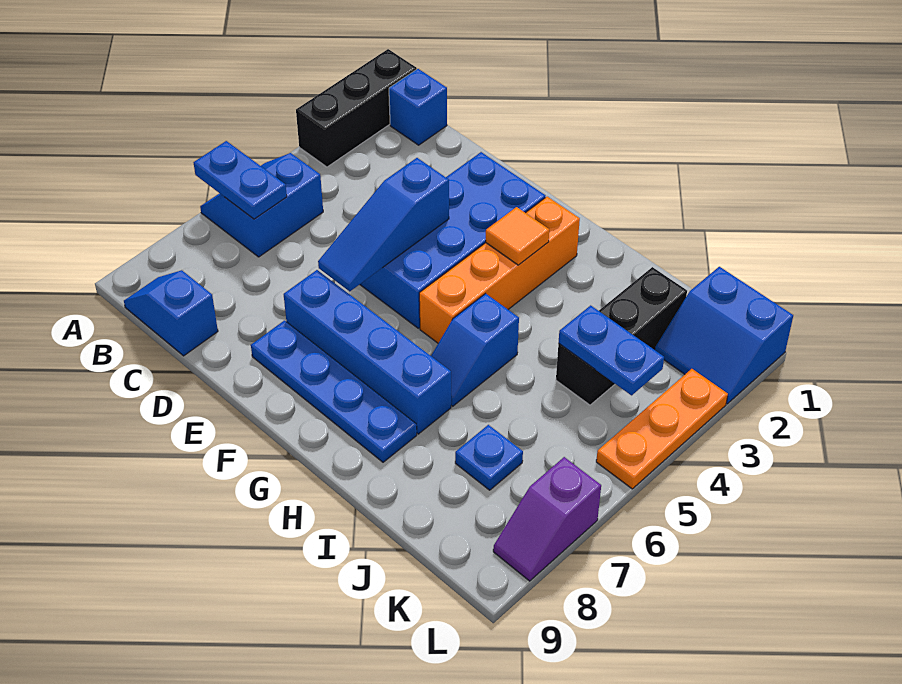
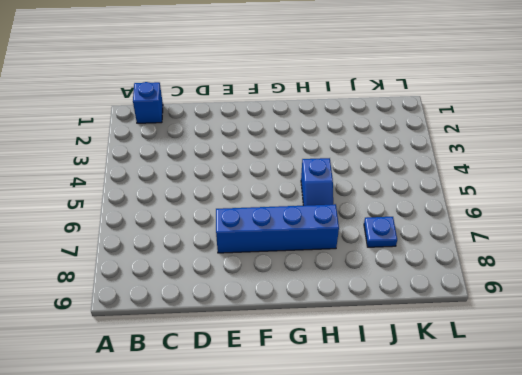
none -> black 1x3 brick [296,49,417,167]
none -> blue 2x2 slope [200,153,323,257]
none -> blue 1x2 slope [124,270,218,356]

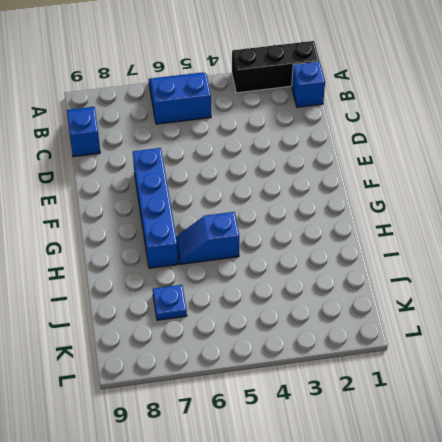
none -> blue 2x4 brick [360,152,545,328]
none -> blue 1x4 plate [251,321,417,462]
none -> orange 1x4 brick [419,197,580,343]

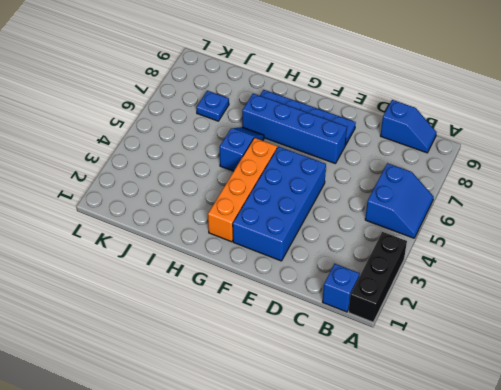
none -> black 1x3 brick [556,267,687,405]
none -> blue 2x2 slope [655,267,793,404]
none -> orange 1x3 plate [596,369,728,489]

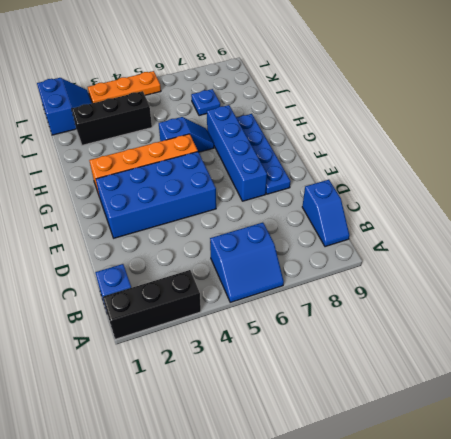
none -> purple 1x2 slope [493,457,601,581]
none -> blue 1x2 plate [194,141,287,219]
none -> blue 1x3 slope [318,158,449,291]

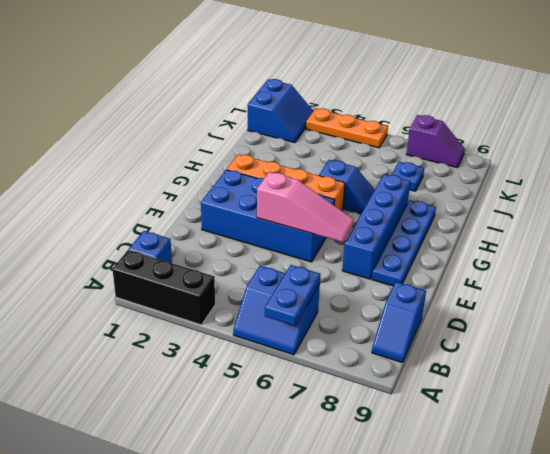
pink 1x3 slope [257,172,354,242] -> blue 1x3 slope [318,158,449,291]
none -> black 1x3 brick [556,267,687,405]
none -> orange 1x1 tile [486,207,549,265]
none -> blue 1x2 plate [559,305,664,395]

